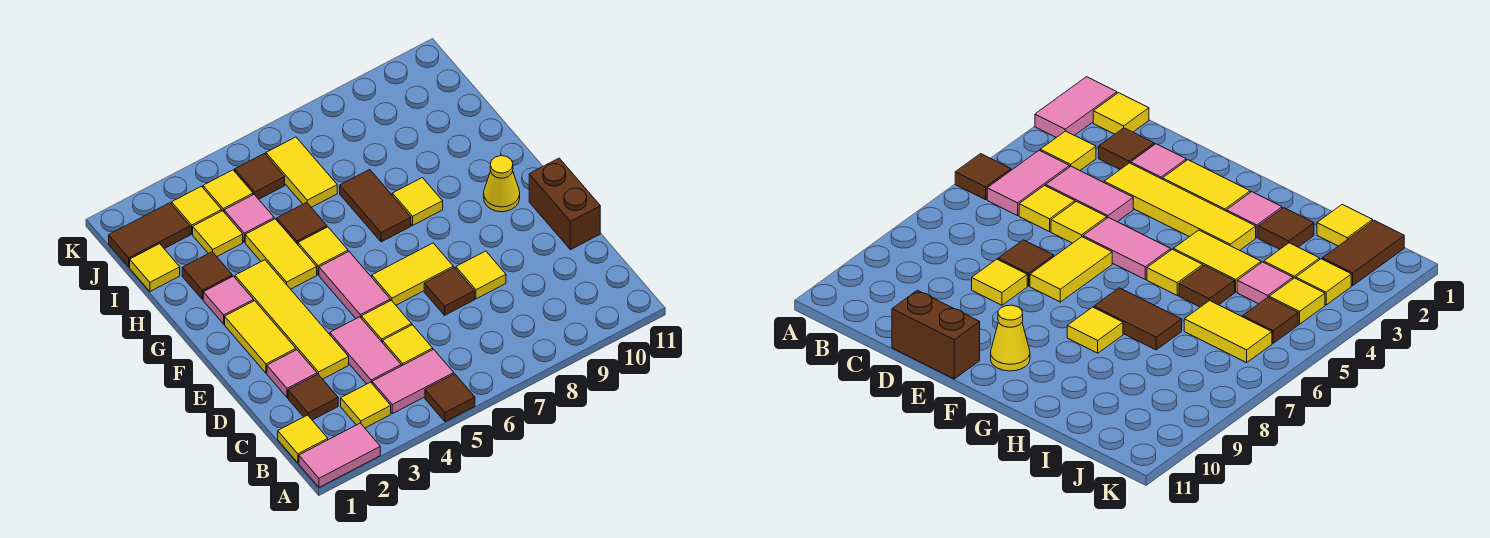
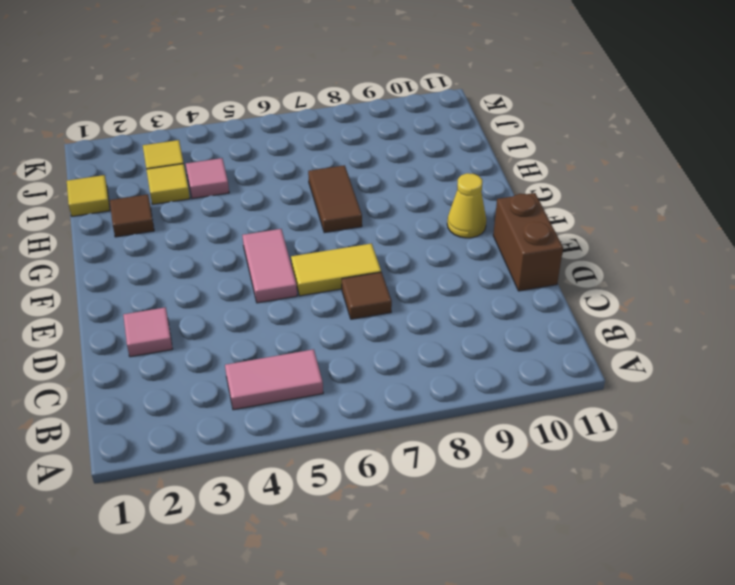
none -> pink 1x2 tile [299,423,380,487]
none -> brown 1x1 tile [425,374,475,422]
none -> yellow 1x1 tile [278,415,328,463]
none -> yellow 1x1 tile [341,382,391,428]

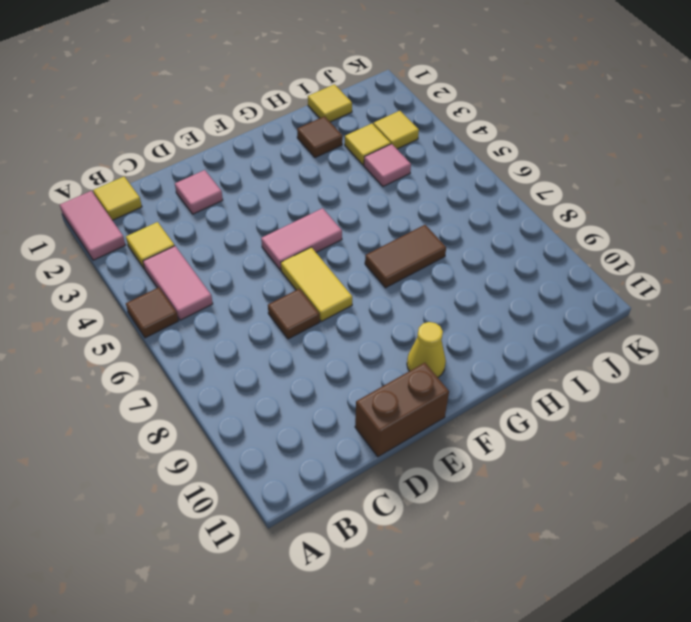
none -> brown 1x1 tile [288,374,338,420]
none -> pink 1x2 tile [330,317,401,384]
none -> yellow 1x1 tile [383,325,433,366]
none -> yellow 1x4 tile [235,260,349,379]

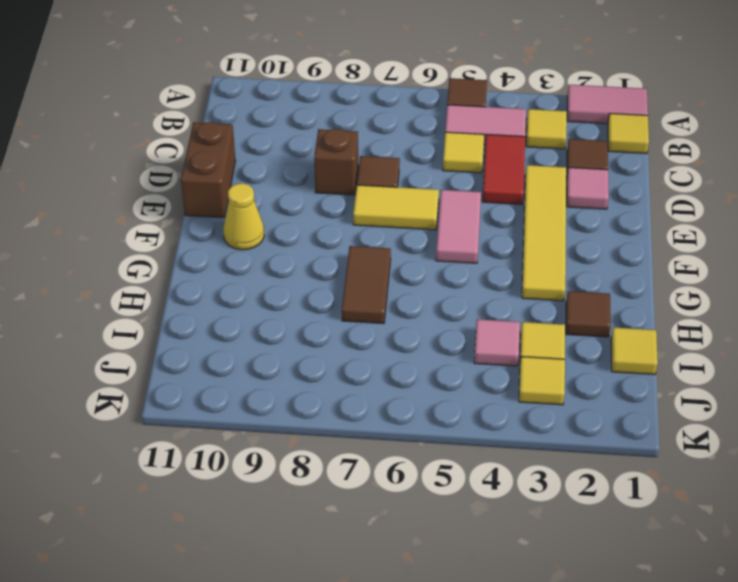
red 1x2 tile [483,134,525,204] -> pink 1x2 tile [330,317,401,384]
brown 1x1 brick [314,129,358,195] -> yellow 1x1 tile [456,251,506,299]
none -> yellow 1x1 tile [361,300,412,343]
none -> yellow 1x2 tile [225,301,296,373]
none -> pink 1x1 tile [203,276,254,324]
none -> yellow 1x2 tile [245,219,317,289]

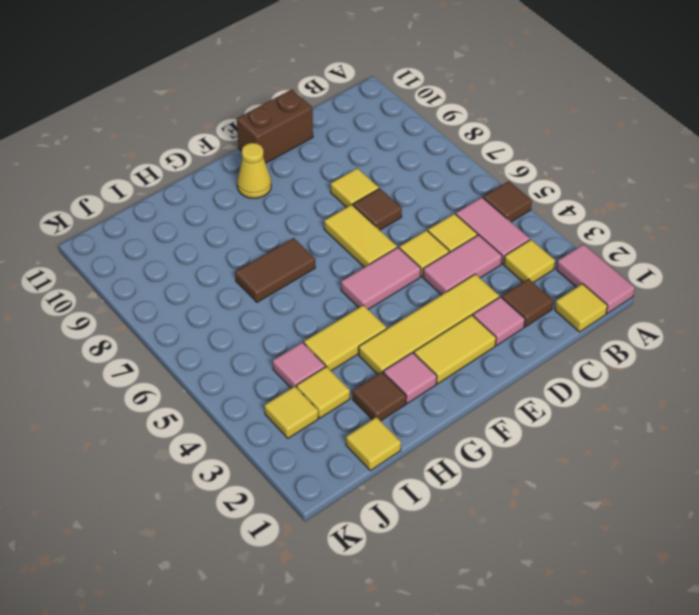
none -> yellow 1x1 tile [298,227,348,275]
none -> yellow 1x1 tile [392,178,443,225]
none -> brown 1x1 tile [277,202,327,244]
none -> yellow 1x2 tile [266,137,337,207]

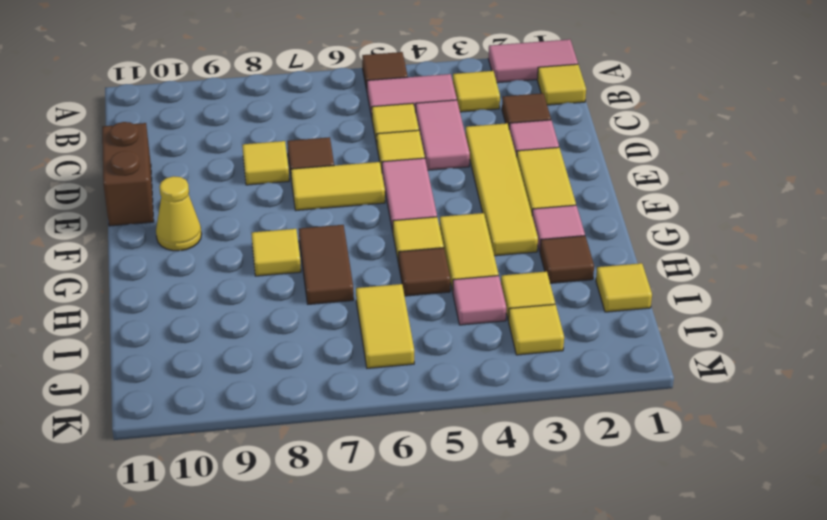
none -> brown 1x2 tile [109,203,190,267]
none -> yellow 1x1 tile [203,170,253,212]
none -> brown 1x1 tile [235,153,285,199]

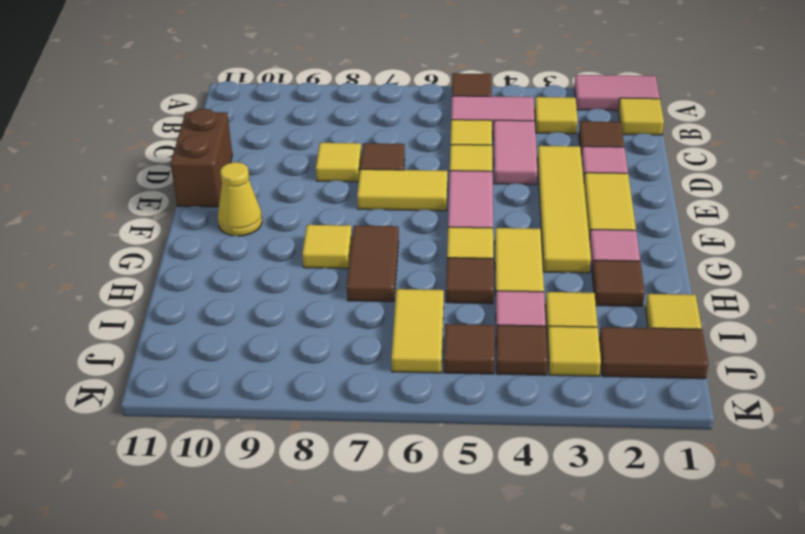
brown 1x1 tile [496,325,548,375] -> yellow 1x1 tile [203,170,253,212]

